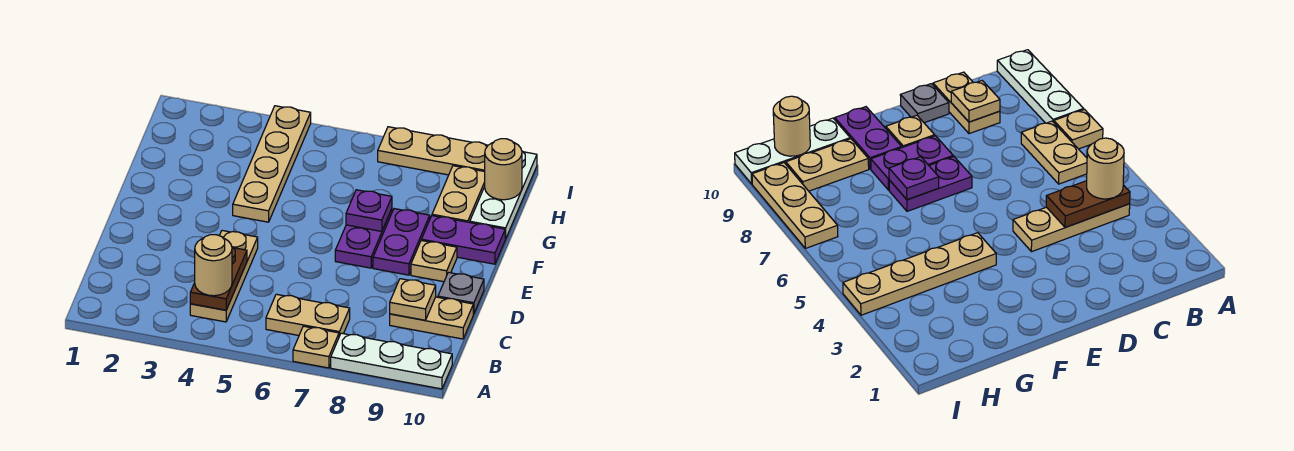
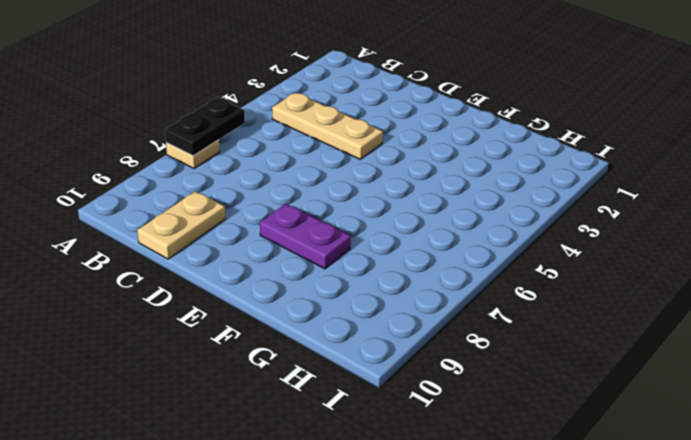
black 1x2 plate [165,98,245,156] -> none
none -> white 1x3 plate [331,333,452,389]
none -> tan 1x2 plate [266,294,350,336]
none -> grey 1x1 plate [438,272,484,314]

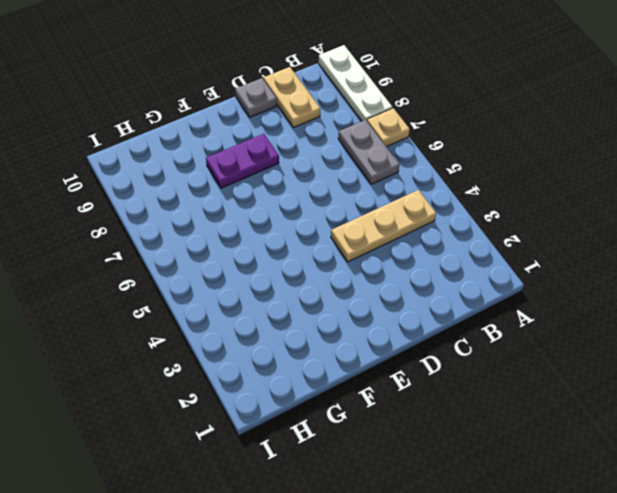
grey 1x2 plate [338,120,399,184] -> tan 1x2 plate [266,294,350,336]
none -> purple 1x2 plate [335,209,392,268]
none -> tan 1x1 plate [411,241,457,282]
none -> tan 1x4 plate [233,106,311,222]

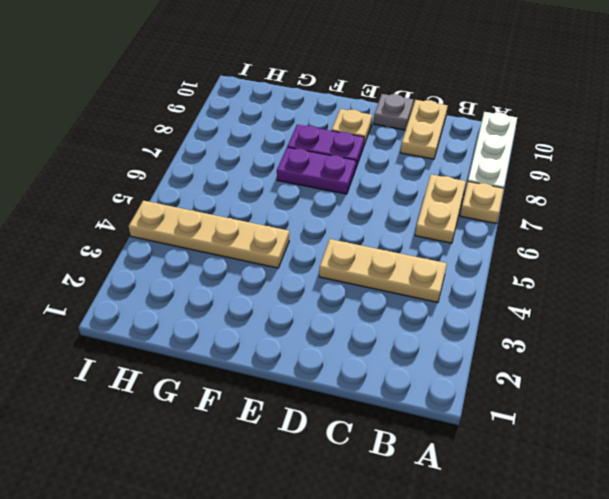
none -> purple 1x2 plate [421,216,505,264]
none -> tan 1x2 plate [432,166,485,222]
none -> white 1x3 plate [470,151,537,239]

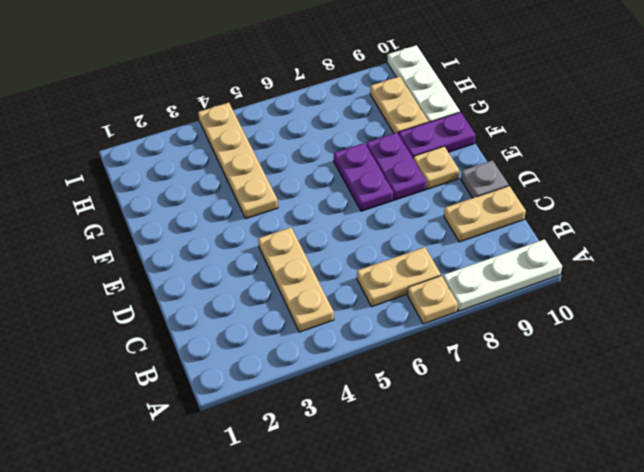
none -> tan 1x3 plate [378,127,488,175]
none -> brown 1x2 plate [190,247,247,310]
none -> tan 1x1 plate [390,279,436,320]

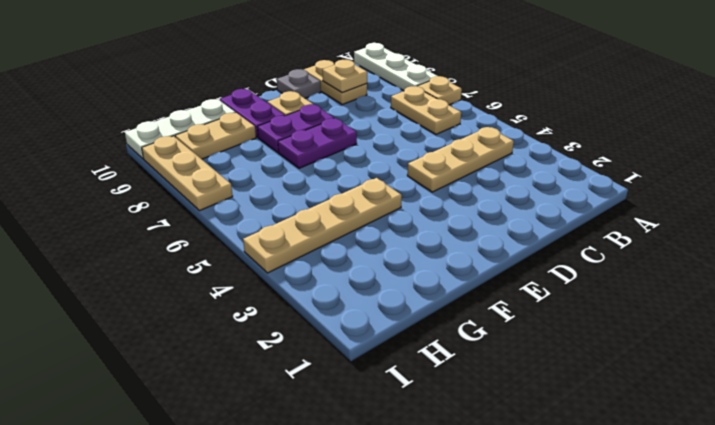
none -> brown 1x2 plate [190,247,247,310]
none -> purple 1x1 plate [346,190,392,231]
none -> tan 1x1 round brick [485,139,522,200]

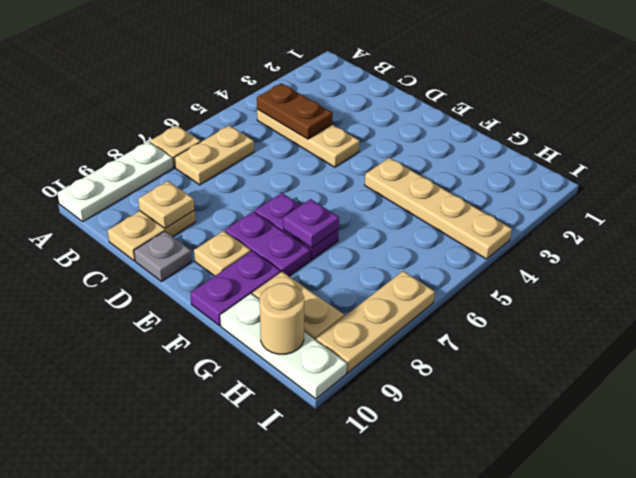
none -> tan 1x1 round brick [195,235,232,296]

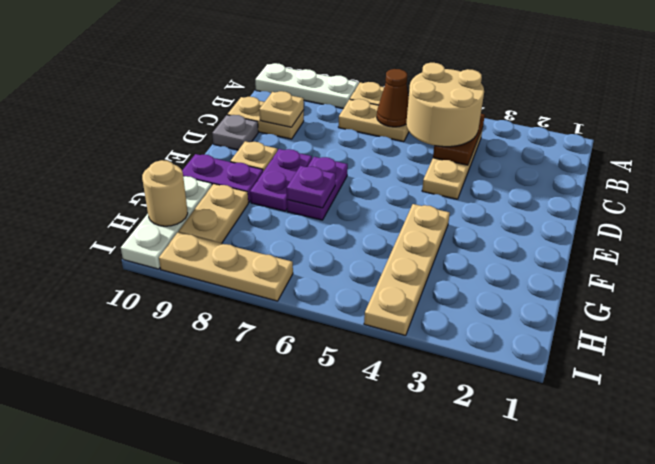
tan 2x2 round brick [406,63,484,147] -> tan 1x1 round brick [195,235,232,296]
brown 1x1 cone [377,69,409,127] -> none

